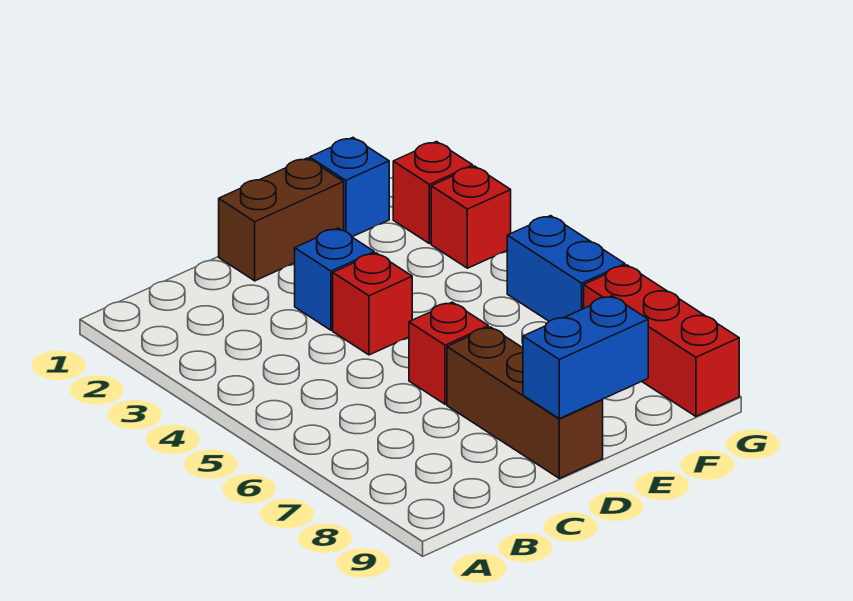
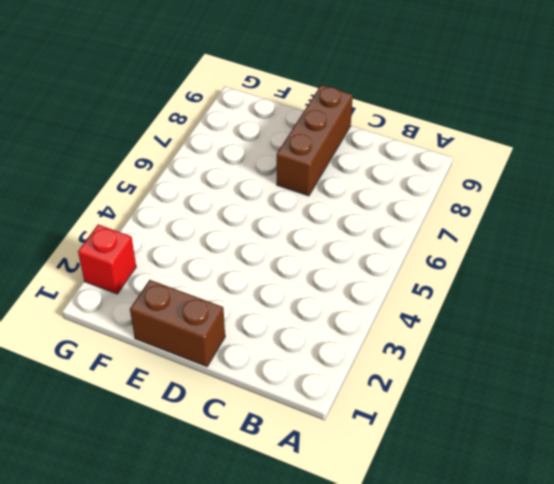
none -> blue 1x1 brick [295,228,374,330]
none -> red 1x1 brick [333,253,412,355]

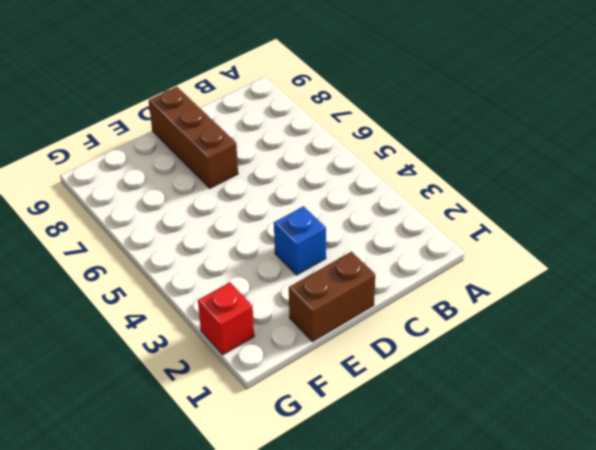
none -> red 1x1 brick [333,253,412,355]
none -> red 1x1 brick [409,302,488,404]

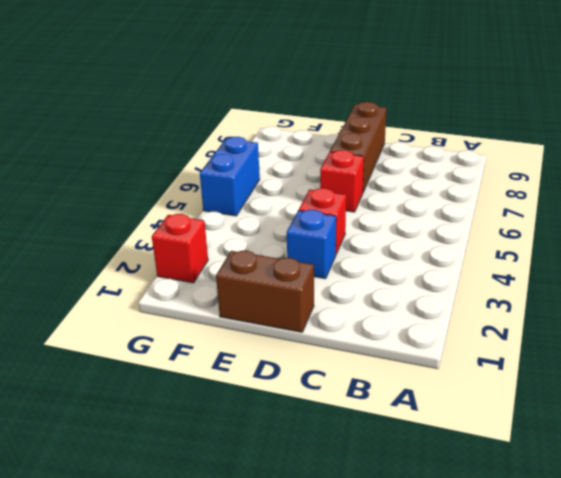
none -> blue 1x1 brick [310,138,389,237]
none -> red 1x1 brick [431,166,511,268]

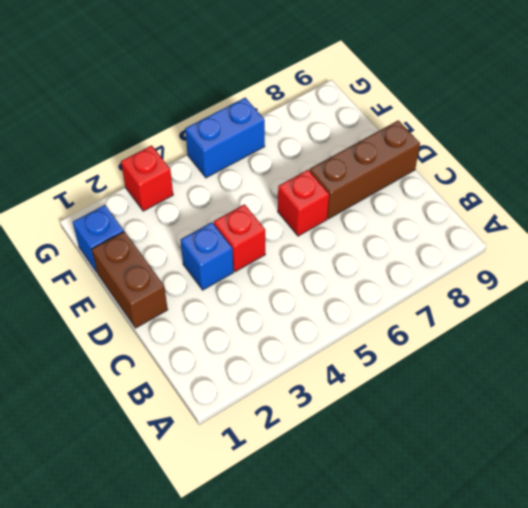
none -> red 1x1 brick [393,142,473,244]
none -> red 1x3 brick [584,265,739,416]

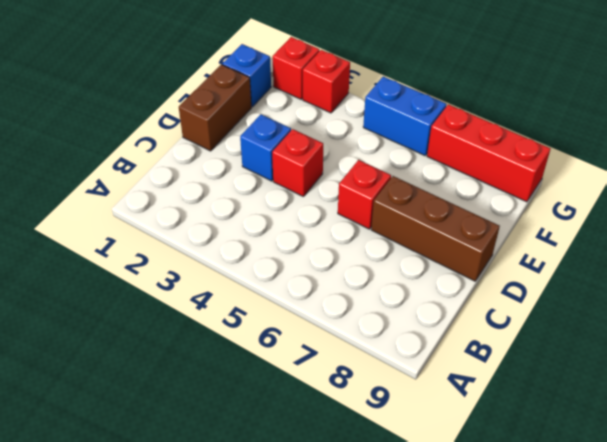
none -> blue 1x2 brick [523,296,648,419]

